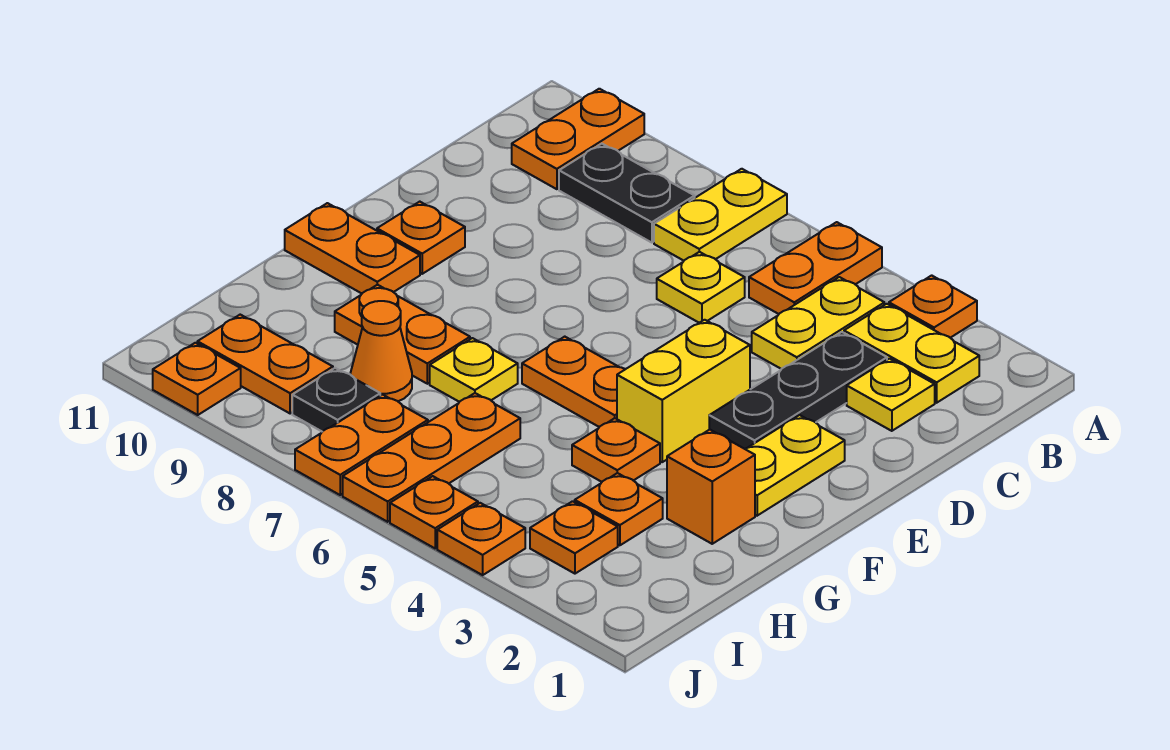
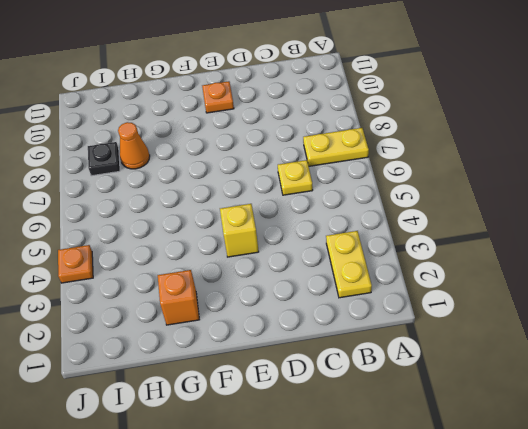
yellow 1x1 brick [220,204,259,257] -> yellow 1x2 brick [617,320,750,462]
none -> orange 1x1 plate [889,275,977,338]
none -> orange 1x2 plate [749,222,882,314]
none -> orange 1x2 plate [512,89,644,189]

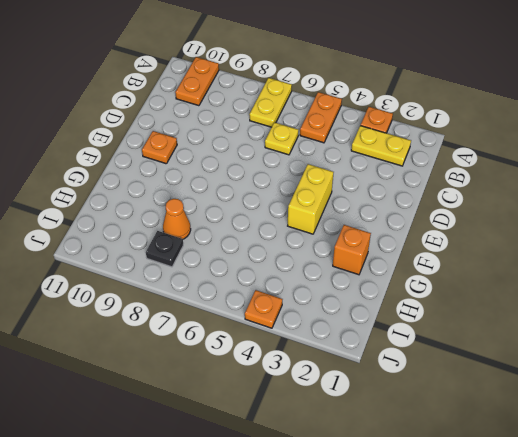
none -> yellow 1x2 plate [752,277,884,369]
none -> black 1x2 plate [559,144,695,243]
none -> yellow 1x1 plate [847,359,935,431]

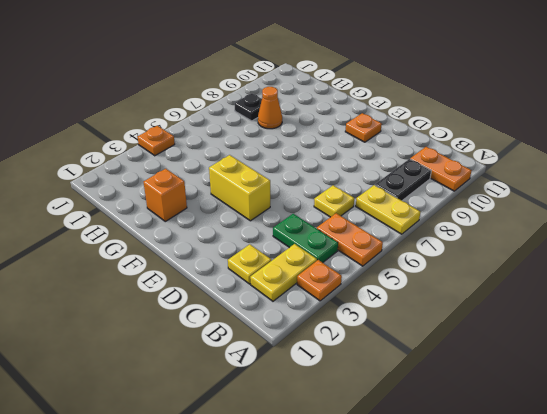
green 1x2 plate [273,214,338,263] -> yellow 1x2 plate [752,277,884,369]
none -> black 1x3 plate [709,332,887,449]
none -> yellow 1x2 plate [745,415,845,516]
none -> orange 1x2 plate [522,337,625,427]

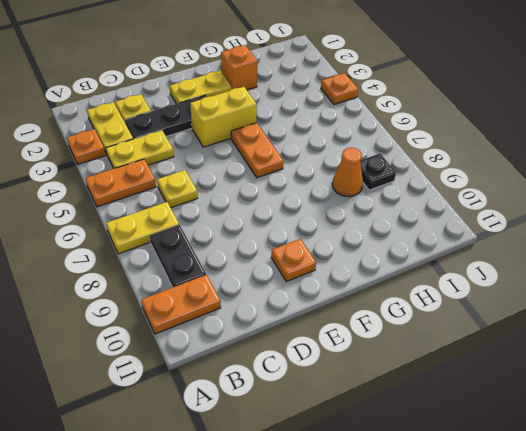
none -> orange 1x2 plate [285,203,420,293]
none -> orange 1x1 plate [572,418,660,482]
none -> yellow 1x1 plate [430,338,518,402]

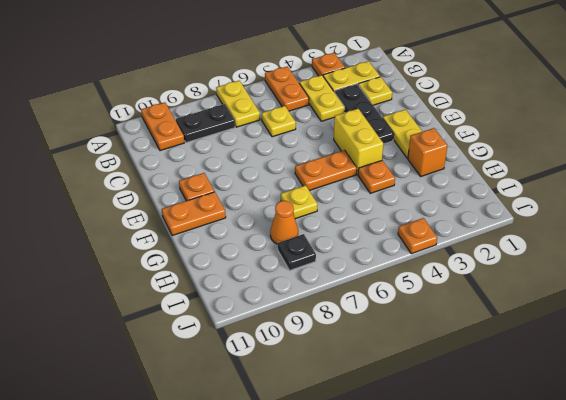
none -> orange 1x2 plate [335,285,470,384]
none -> orange 1x1 plate [575,473,663,545]
none -> orange 1x3 plate [343,393,520,522]

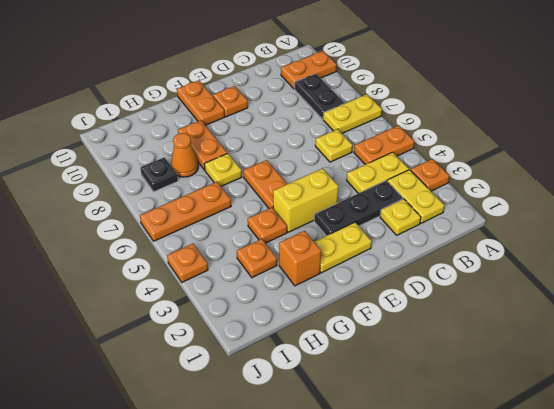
none -> orange 1x1 plate [530,501,618,574]
none -> orange 1x2 plate [295,395,428,495]
none -> orange 1x2 plate [197,315,333,414]

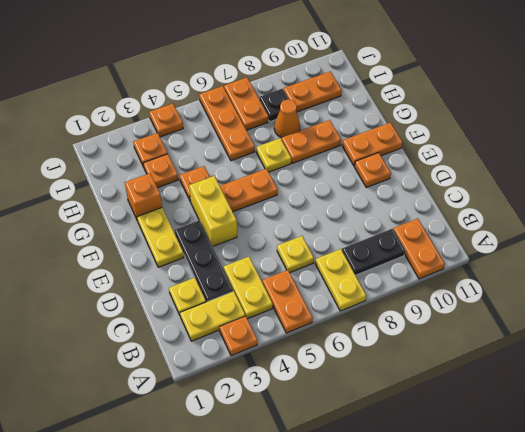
none -> orange 1x1 plate [390,476,478,548]
none -> orange 1x1 plate [153,343,241,415]

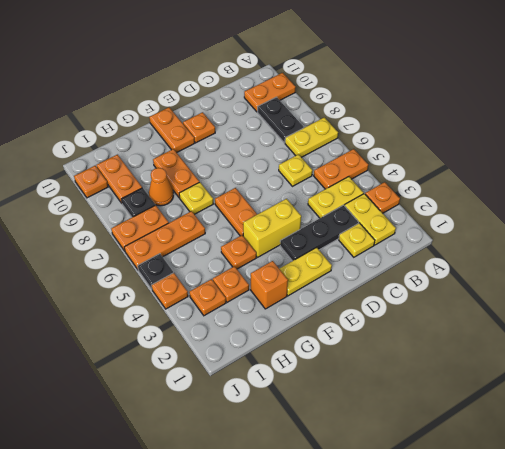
black 1x1 plate [138,254,173,289] -> orange 1x1 plate [390,476,478,548]

